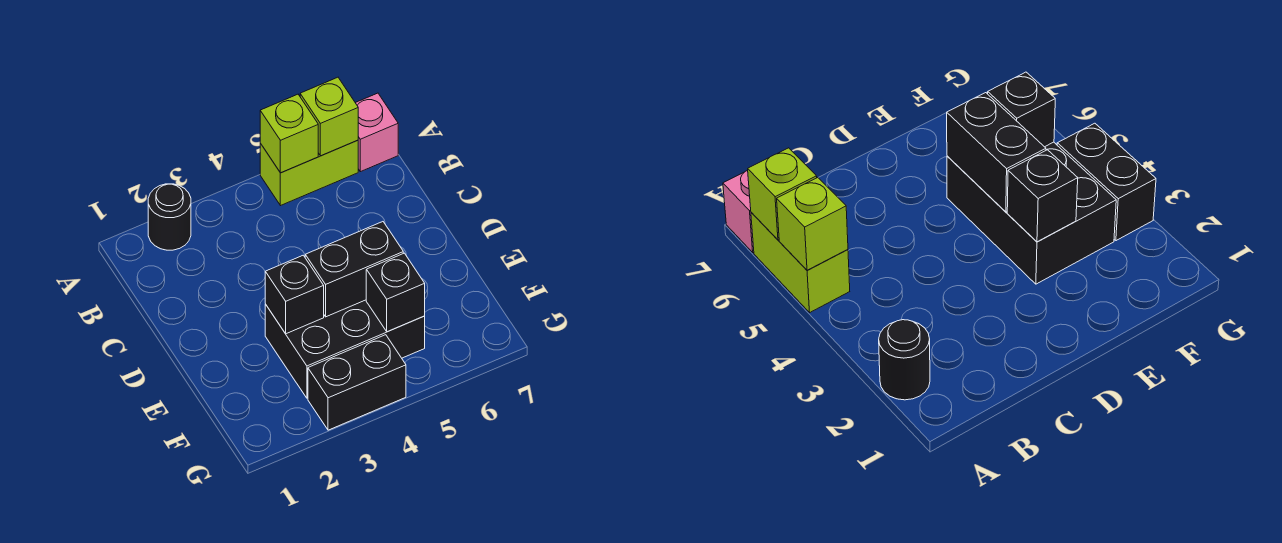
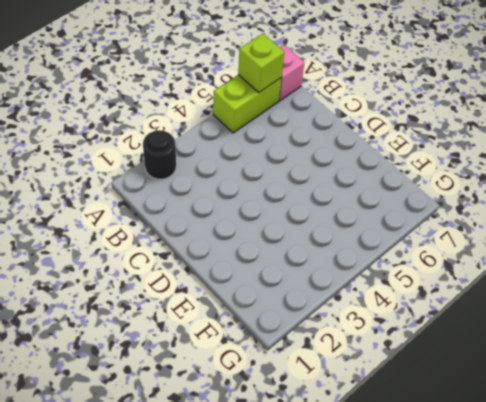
none -> black 2x3 brick [265,300,425,398]
none -> black 1x2 brick [308,335,406,430]

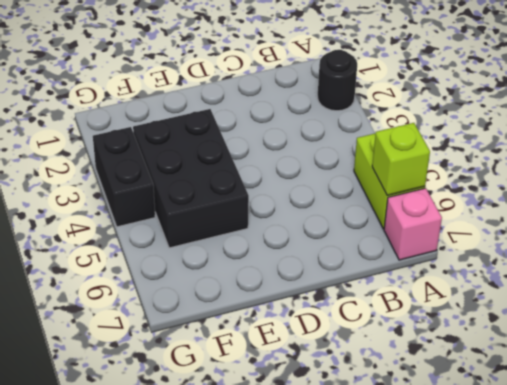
none -> lime 1x1 brick [260,94,318,173]
none -> black 1x1 brick [265,255,324,334]

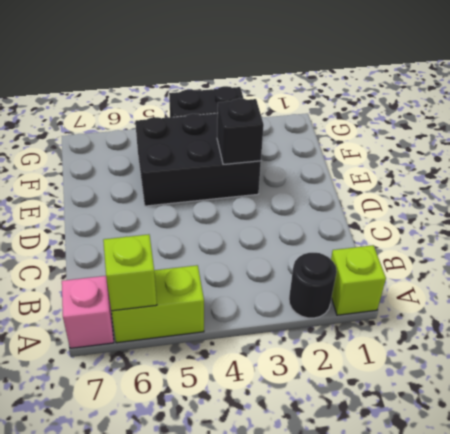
lime 1x1 brick [331,245,386,315] -> lime 1x1 brick moved to [260,94,318,173]
none -> black 1x2 brick [305,222,403,317]
none -> black 1x1 brick [366,253,425,332]

